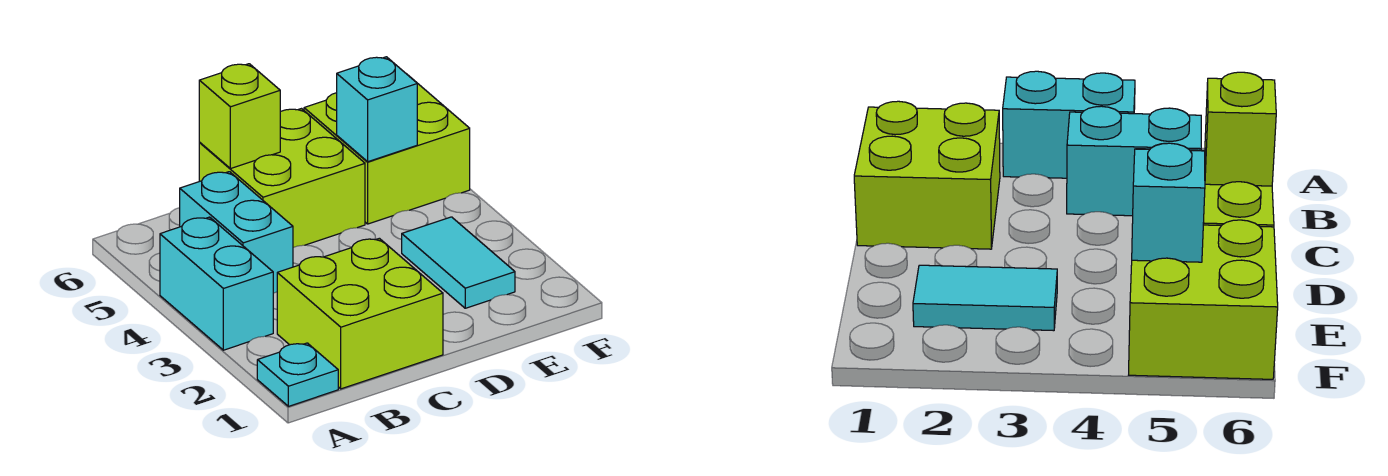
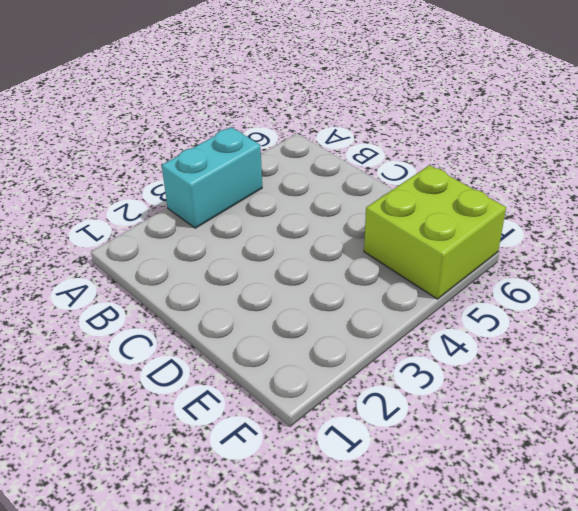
none -> cyan 1x1 plate [257,343,338,406]
none -> lime 2x2 brick [277,238,443,389]

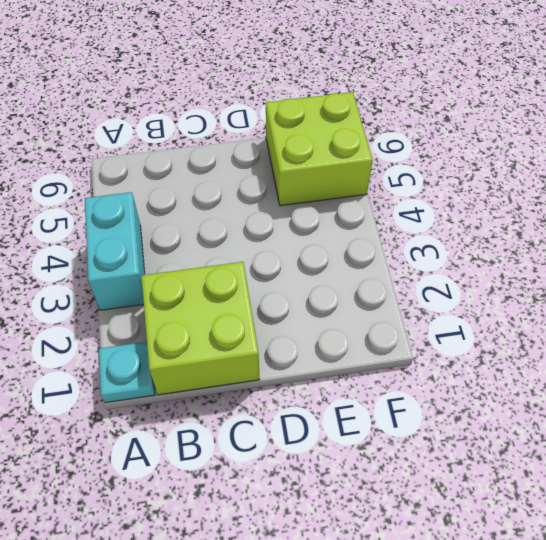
none -> cyan 1x2 brick [180,172,293,293]
none -> lime 2x2 brick [199,109,365,247]

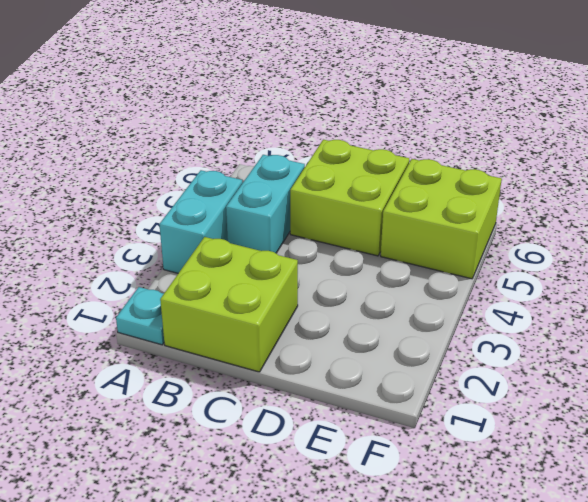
none -> cyan 1x2 tile [402,217,515,308]
none -> lime 1x1 brick [199,64,280,169]

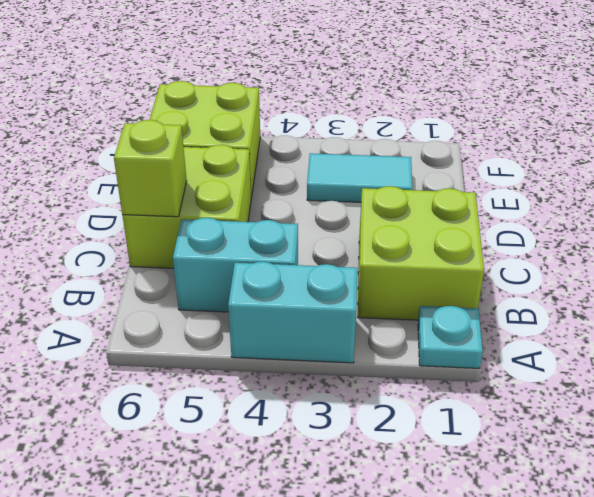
none -> cyan 1x1 brick [337,57,417,162]

